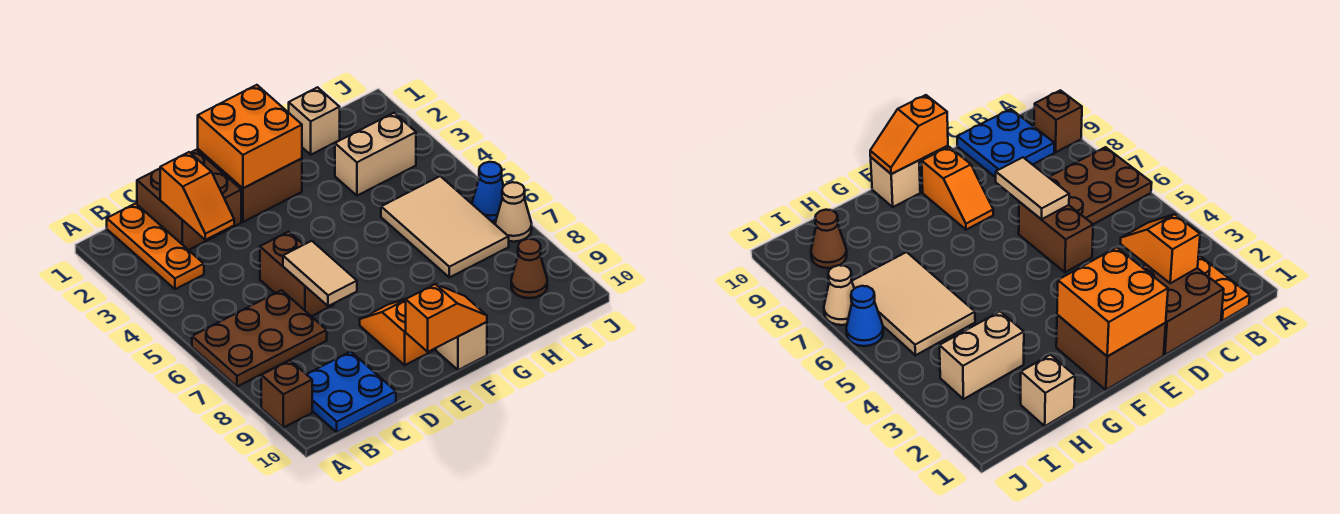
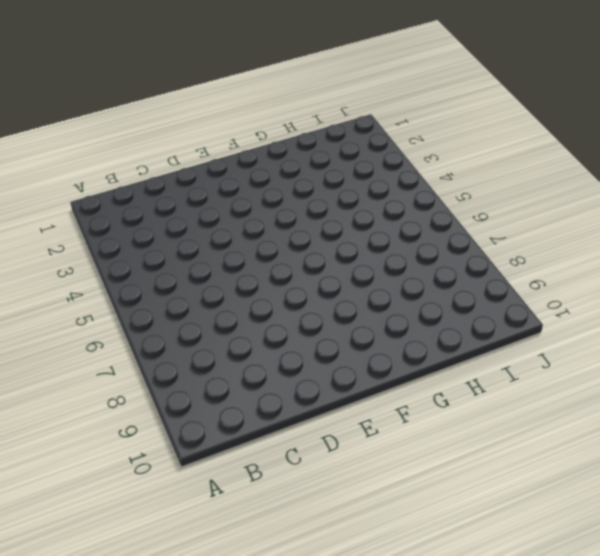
none -> brown 2x3 plate [192,290,327,387]
none -> brown 1x1 brick [261,360,312,428]
none -> orange 1x3 plate [107,203,204,289]

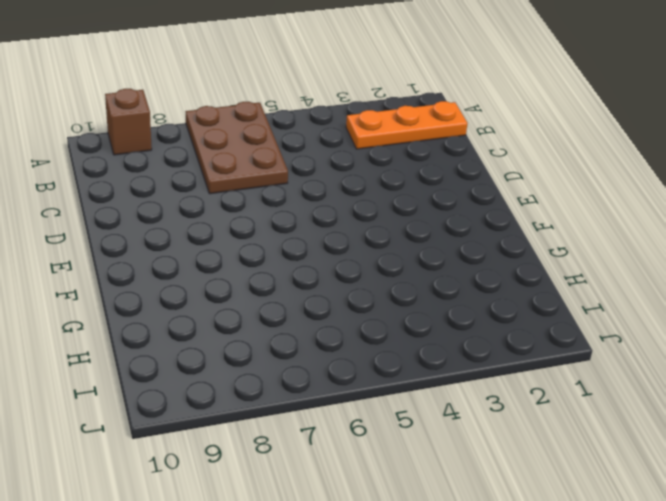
none -> blue 2x2 plate [307,352,396,432]
none -> brown 2x2 brick [137,150,241,250]
none -> brown 1x2 brick [260,232,334,316]

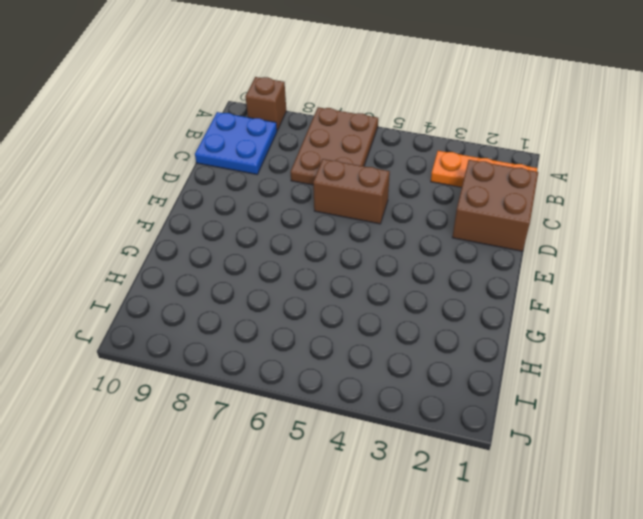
none -> brown 2x2 brick [198,149,302,222]
none -> orange 1x2 slope [360,299,434,365]
none -> tan 1x1 brick [436,322,487,370]

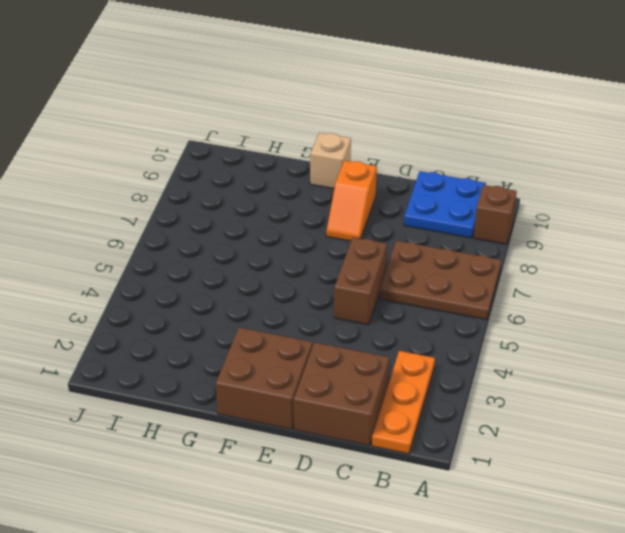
none -> tan 1x1 brick [289,87,340,155]
none -> tan 1x2 brick [335,113,416,196]
none -> tan 2x3 tile [381,176,509,278]

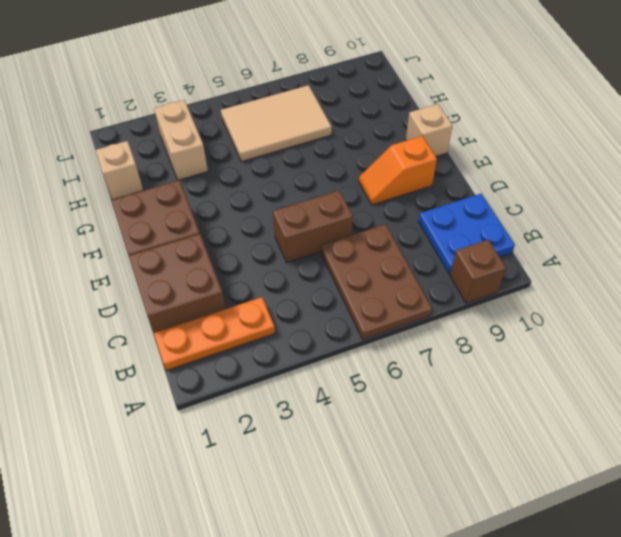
none -> brown 1x1 cone [511,239,547,298]
none -> blue 1x1 cone [472,162,504,221]
none -> tan 1x1 cone [495,182,532,242]

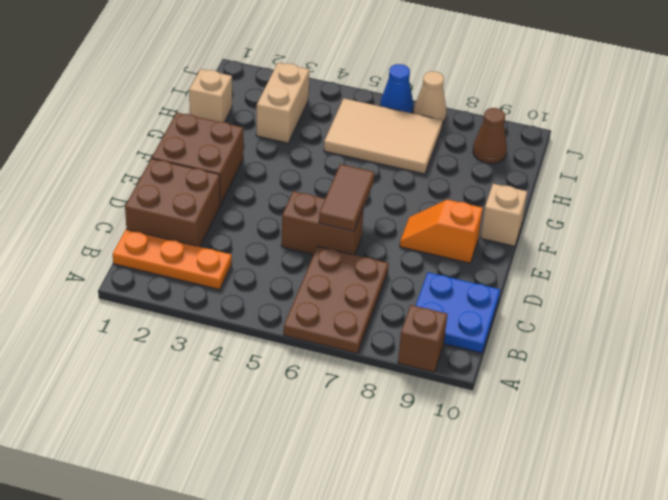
brown 1x2 tile [319,164,374,231] -> tan 1x2 tile [283,241,357,306]
none -> orange 1x2 slope [160,152,234,240]
none -> orange 2x2 brick [198,85,302,188]
none -> orange 1x2 slope [406,284,487,352]

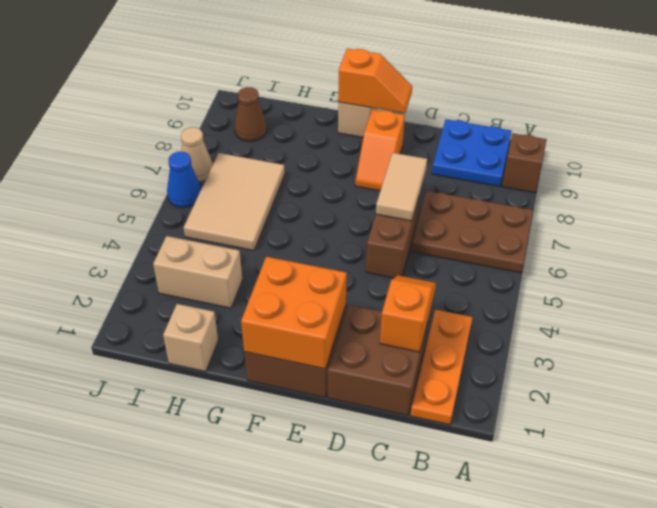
orange 1x2 slope [338,49,412,113] -> orange 1x2 slope turned to [406,284,487,352]

